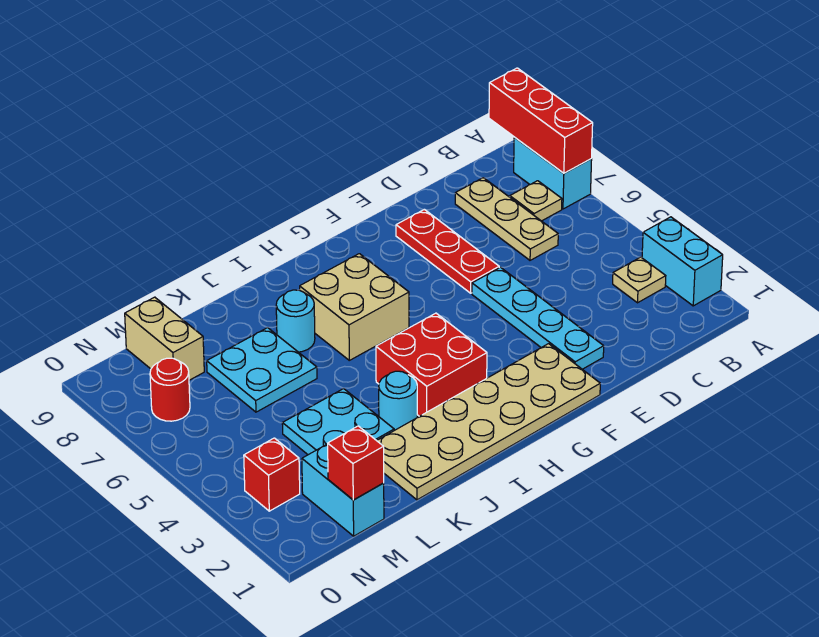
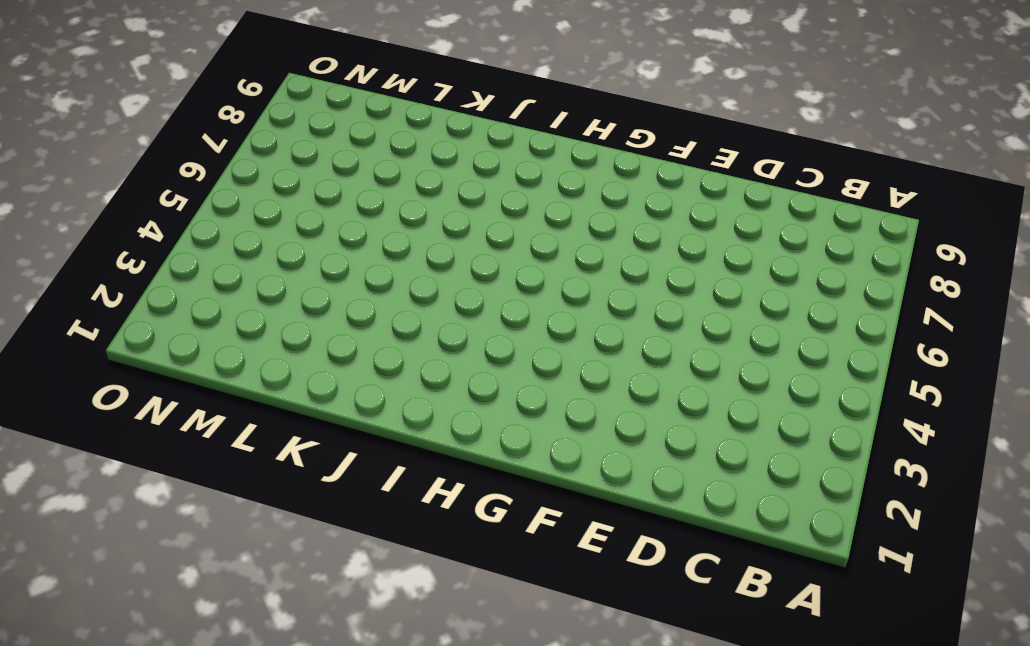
none -> cyan 1x2 brick [642,217,723,306]
none -> cyan 1x2 brick [514,137,592,209]
none -> tan 1x1 plate [613,257,666,303]

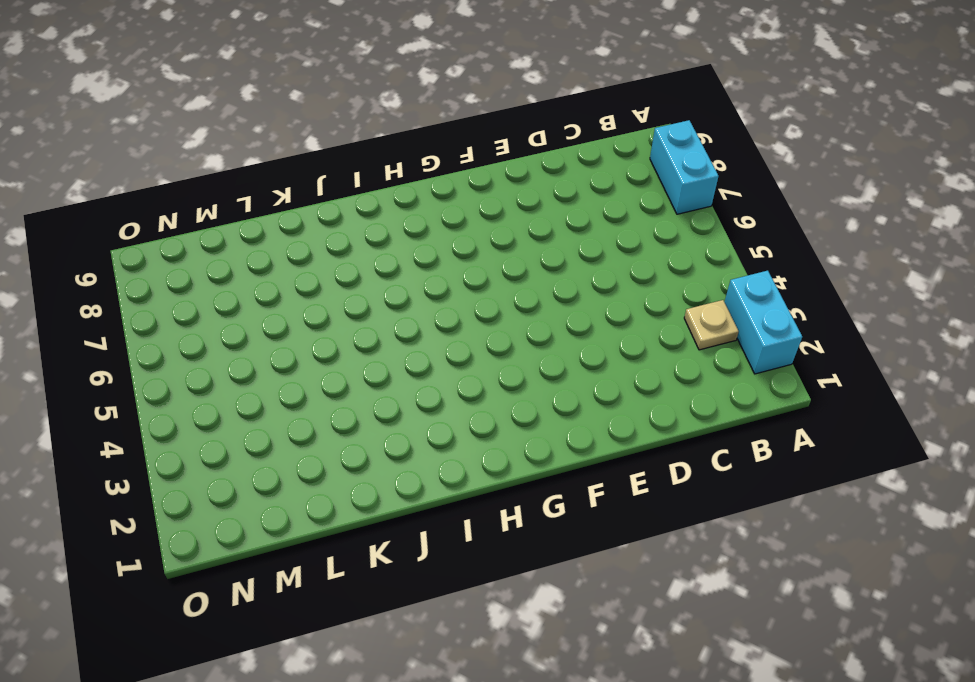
none -> tan 1x1 plate [510,181,562,221]
none -> tan 1x3 plate [455,178,558,260]
none -> cyan 1x4 plate [472,267,604,369]

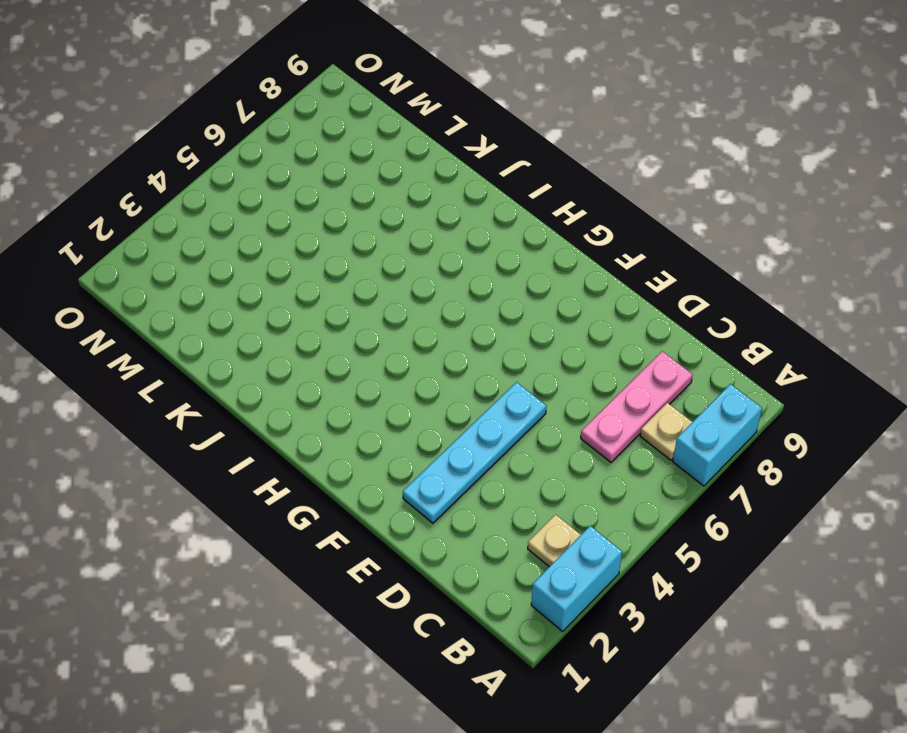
pink 1x3 plate [581,351,693,462] -> tan 1x3 plate [455,178,558,260]
none -> red 1x3 plate [396,209,500,293]
none -> tan 2x6 plate [377,344,600,500]
none -> red 2x2 brick [376,313,487,416]

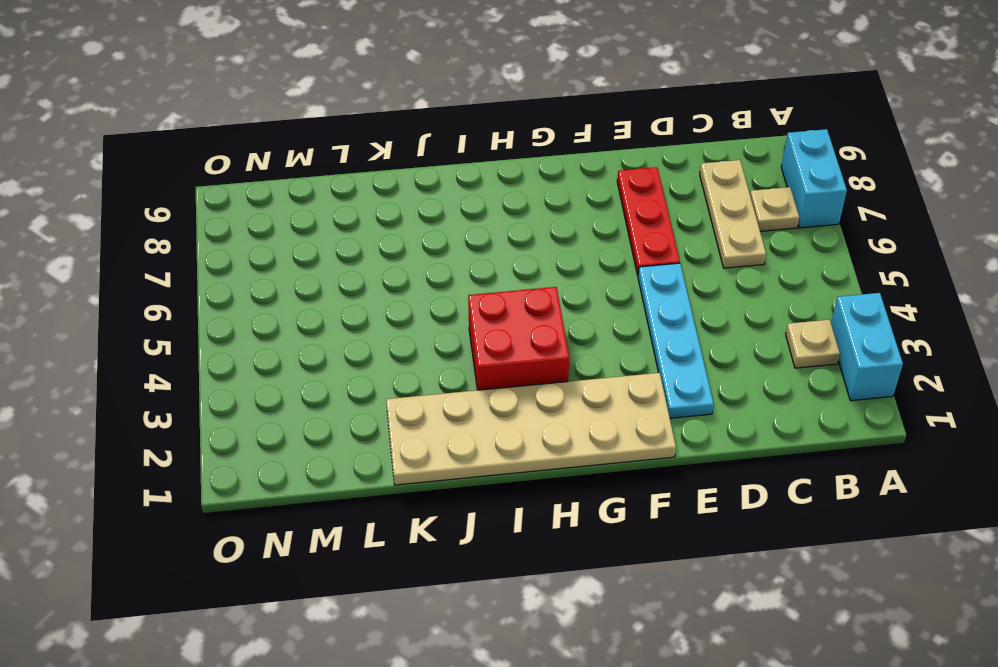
none -> tan 2x2 brick [300,254,409,360]
none -> cyan 1x1 round brick [379,371,417,430]
none -> cyan 1x1 round brick [276,290,315,352]

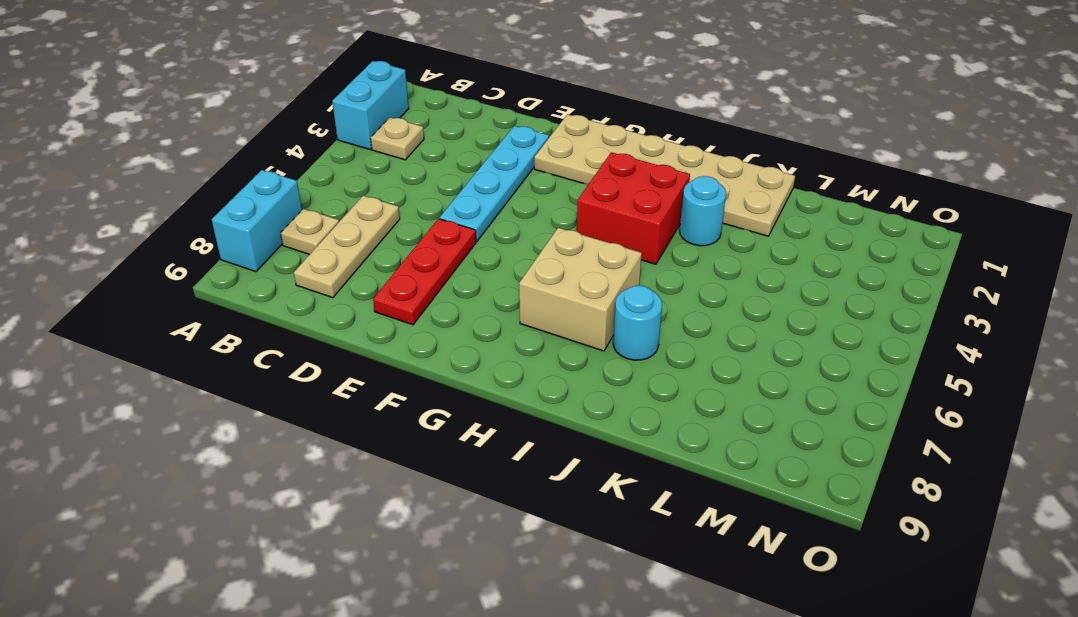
none -> cyan 2x2 plate [282,389,394,455]
none -> cyan 2x2 plate [207,328,317,412]
none -> cyan 1x2 brick [302,444,384,536]

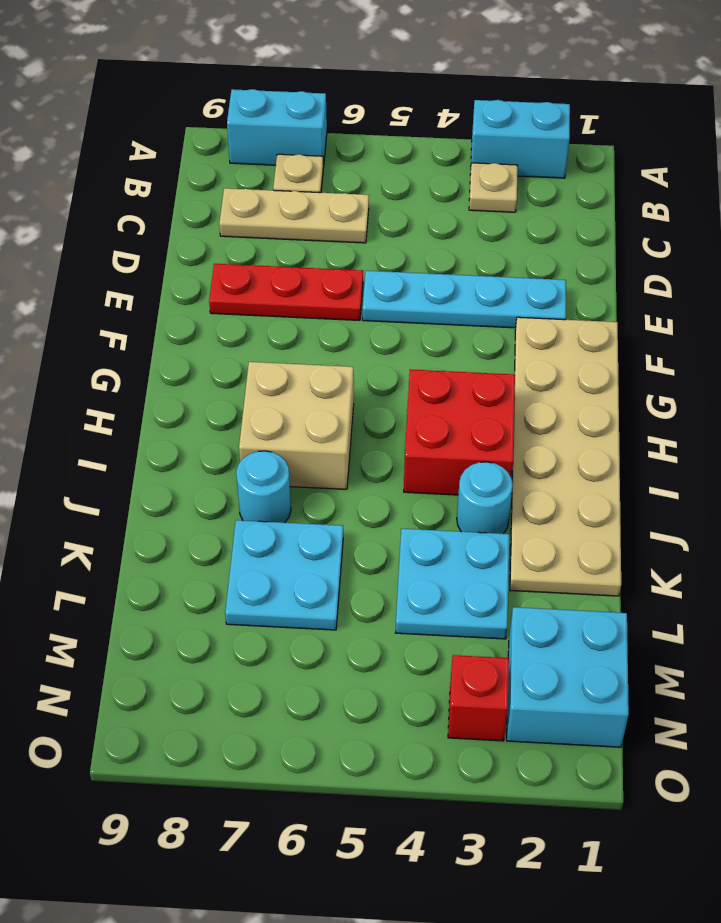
cyan 2x2 brick [507,607,629,747] -> cyan 1x2 brick [302,444,384,536]
none -> tan 1x2 brick [125,297,204,380]
none -> red 1x1 round brick [150,358,190,421]
none -> red 1x3 brick [489,68,593,173]

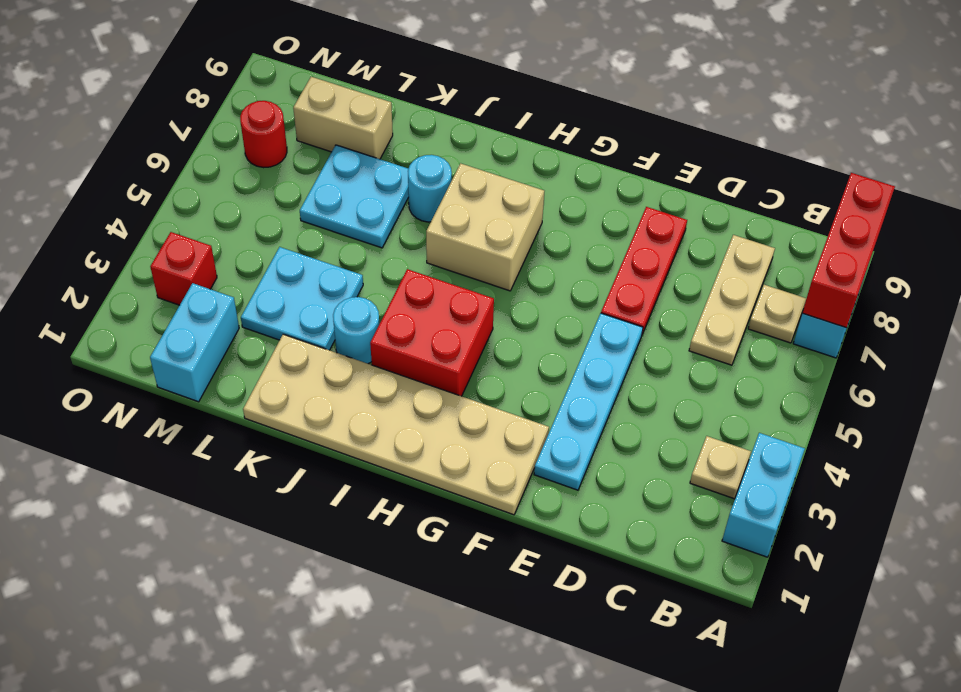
tan 1x2 brick [293,77,393,159] -> tan 1x2 brick turned to [125,297,204,380]
none -> red 1x1 brick [328,426,384,500]

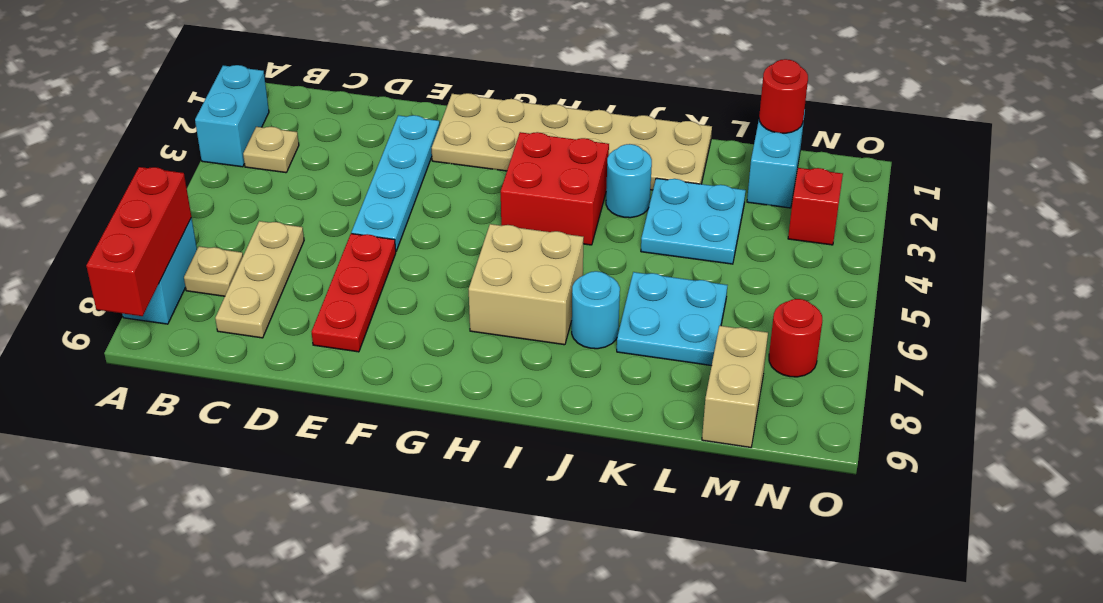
red 1x1 round brick [759,59,808,133] -> red 1x1 brick [328,426,384,500]

